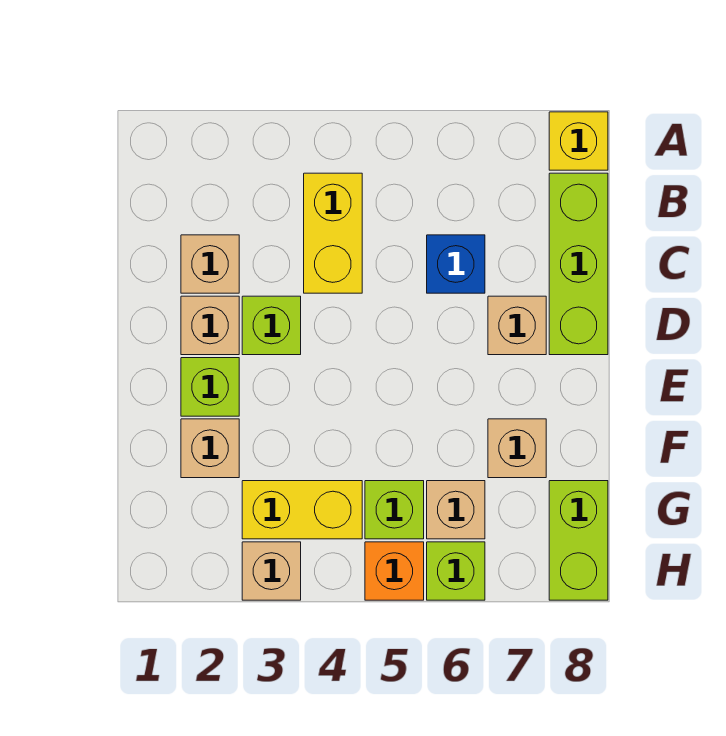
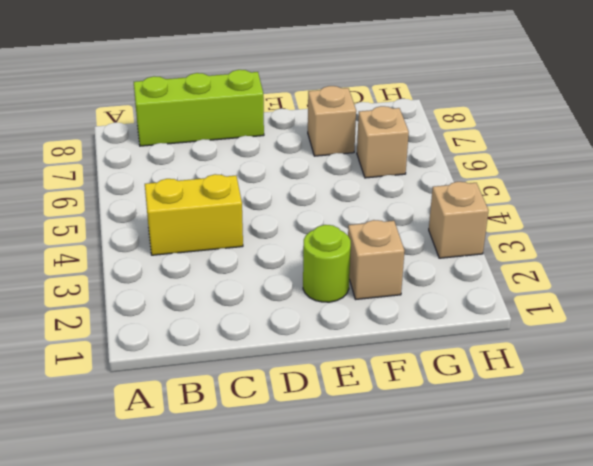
lime 1x1 round brick [303,225,351,302] -> lime 1x1 brick [181,358,239,416]
none -> yellow 1x1 brick [549,112,608,170]
none -> tan 1x1 brick [181,235,239,293]
none -> blue 1x1 brick [427,235,485,293]

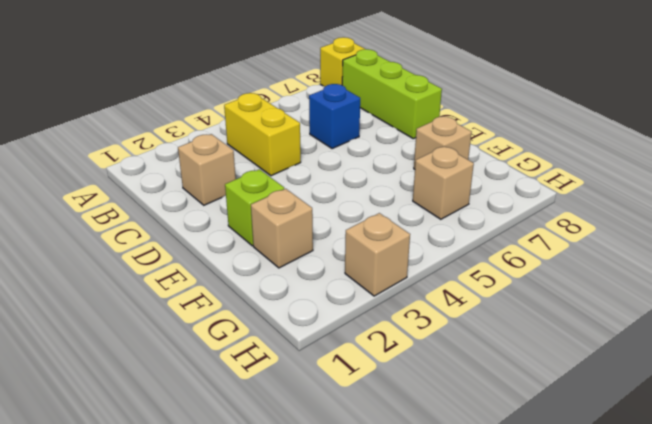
none -> tan 1x1 brick [181,296,239,355]
none -> lime 1x1 brick [242,296,301,355]
none -> tan 1x1 brick [488,296,546,355]

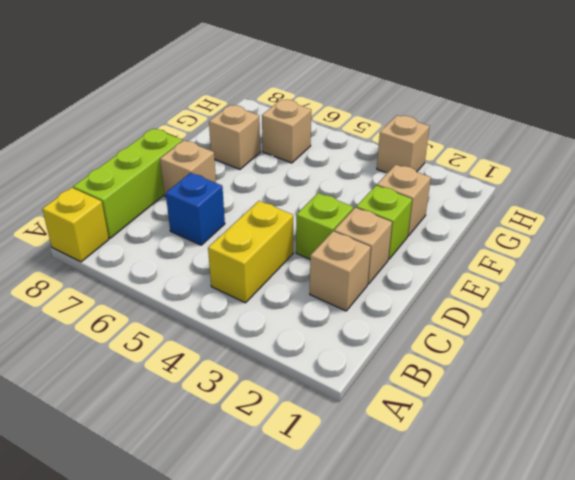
none -> yellow 1x2 brick [242,481,362,539]
none -> lime 1x1 brick [365,481,424,539]
none -> lime 1x2 brick [549,481,608,600]

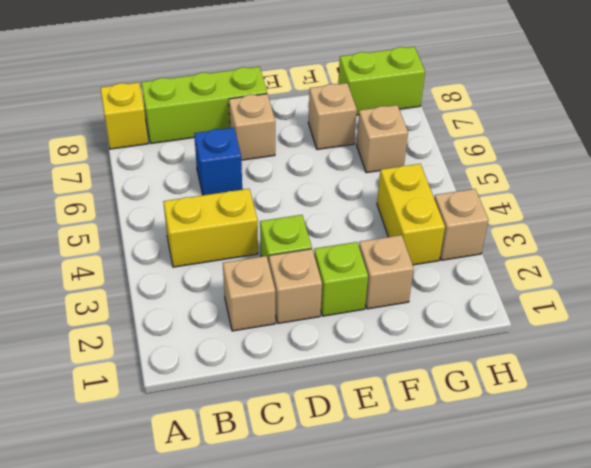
none -> lime 1x1 brick [365,481,424,539]
none -> orange 1x1 brick [365,542,424,600]
none -> lime 1x1 brick [427,542,485,600]

